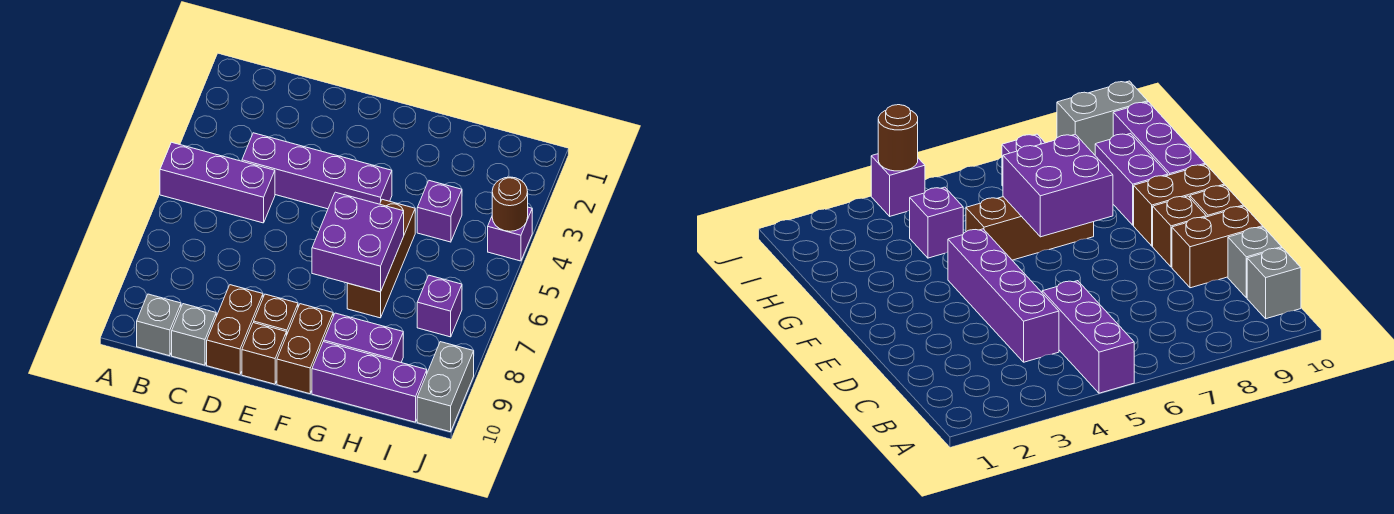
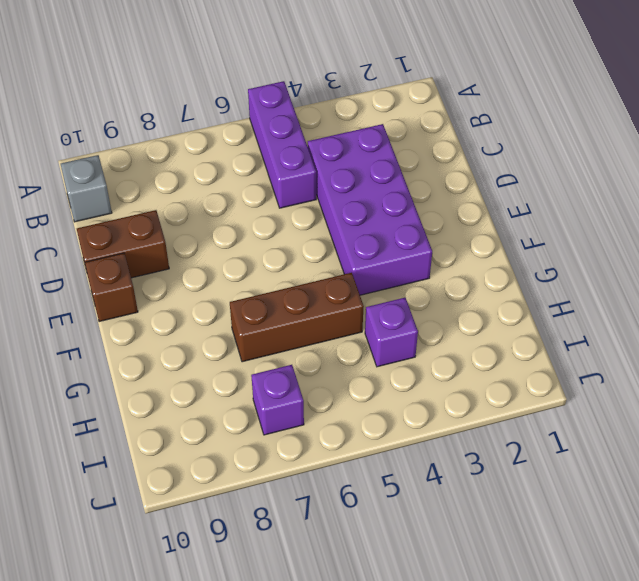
purple 2x4 brick [308,124,432,295] -> purple 1x4 brick [242,133,392,209]
none -> grey 1x1 brick [172,304,216,365]
none -> brown 1x1 brick [254,294,298,336]
none -> brown 1x2 brick [277,304,333,394]

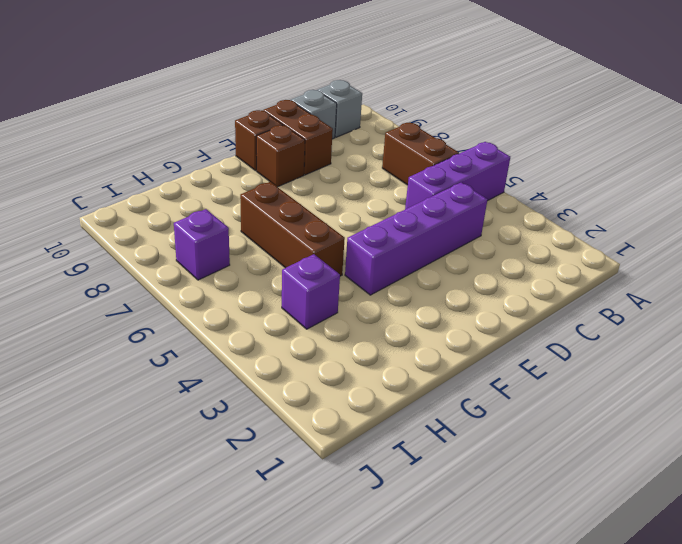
brown 1x2 brick [382,123,459,185] -> brown 1x2 brick moved to [277,304,333,394]
none -> purple 1x2 brick [324,313,403,362]
none -> purple 1x3 brick [312,342,427,422]
none -> purple 1x1 brick [488,207,532,261]

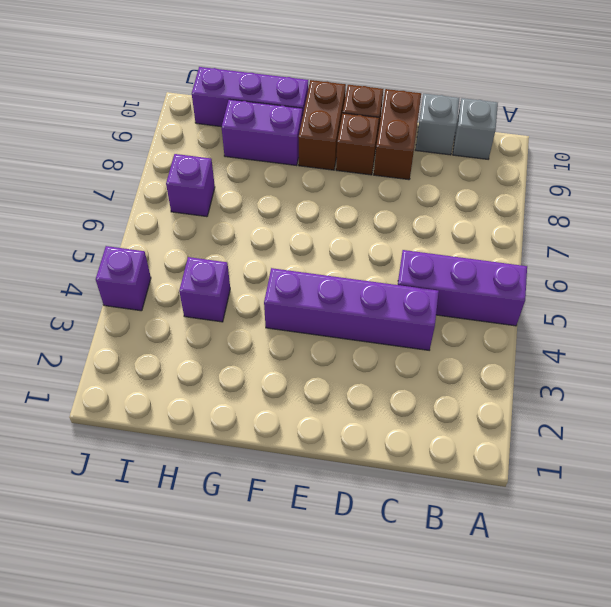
none -> brown 1x3 brick [347,199,415,318]
none -> grey 1x2 brick [417,342,474,432]
none -> purple 2x2 brick [312,192,404,292]

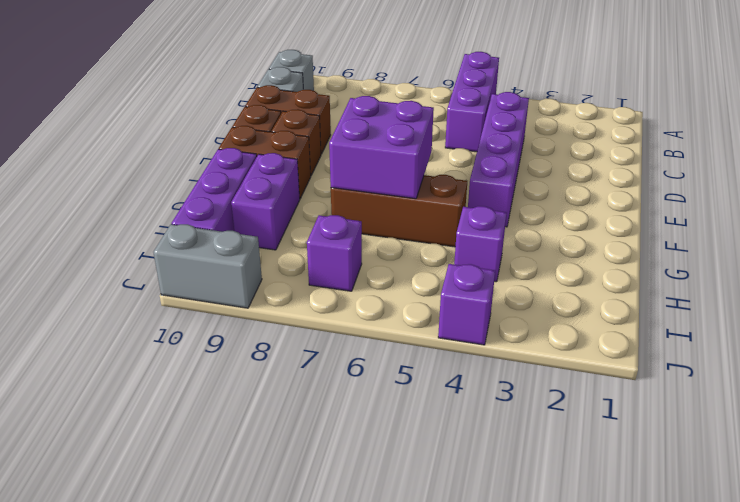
none -> brown 1x1 round brick [492,177,528,231]

